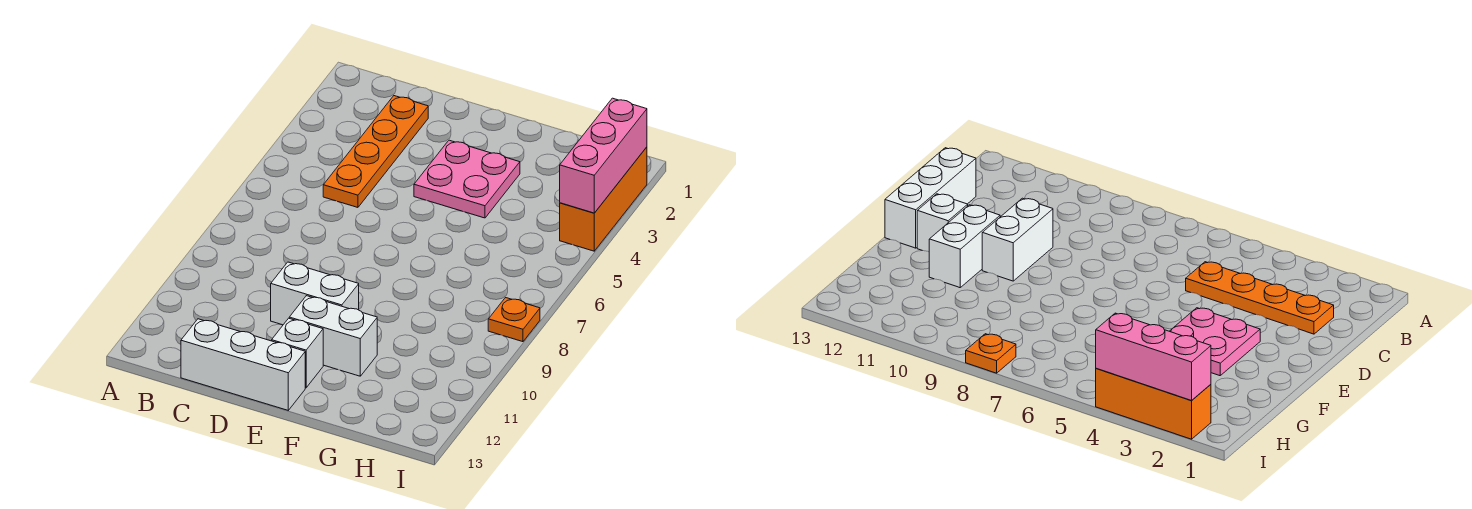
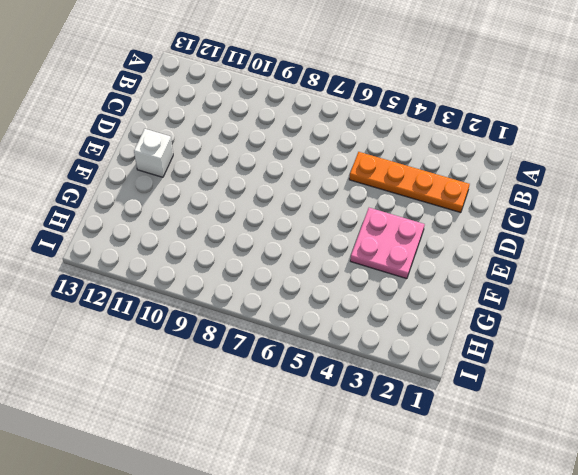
none -> white 1x3 brick [181,319,305,410]
none -> white 1x2 brick [271,262,359,325]

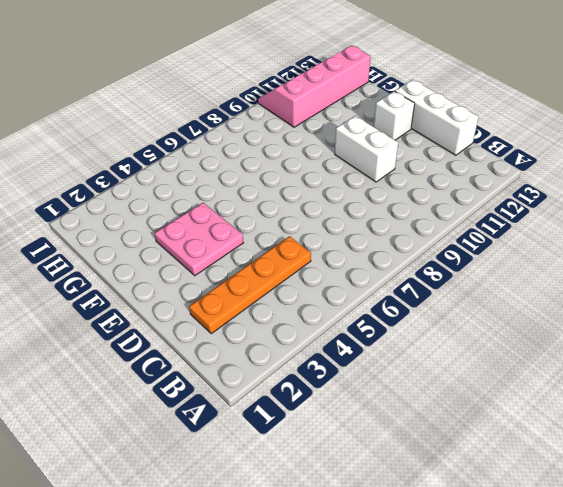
pink 2x4 slope [258,45,371,127] -> none
none -> white 1x2 brick [289,296,377,376]
none -> orange 1x3 brick [560,147,647,251]

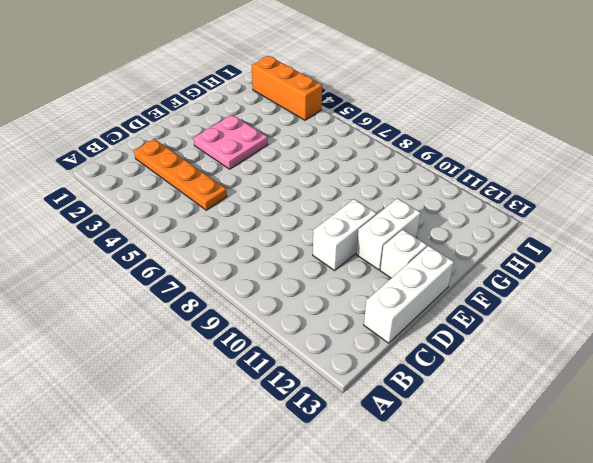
none -> orange 1x1 plate [488,298,540,342]
none -> pink 1x3 brick [560,98,647,213]

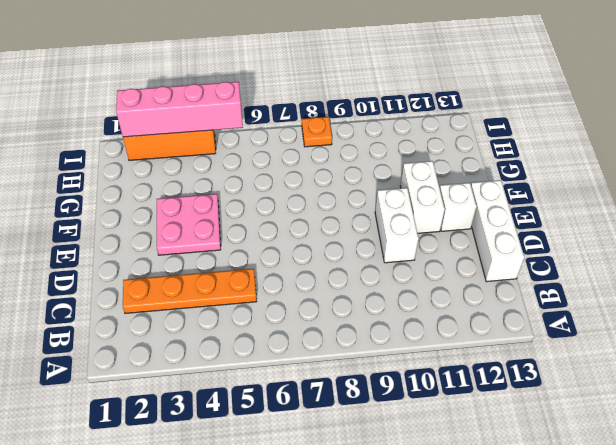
pink 1x4 brick [116,82,243,137] -> pink 1x3 brick [560,98,647,213]

